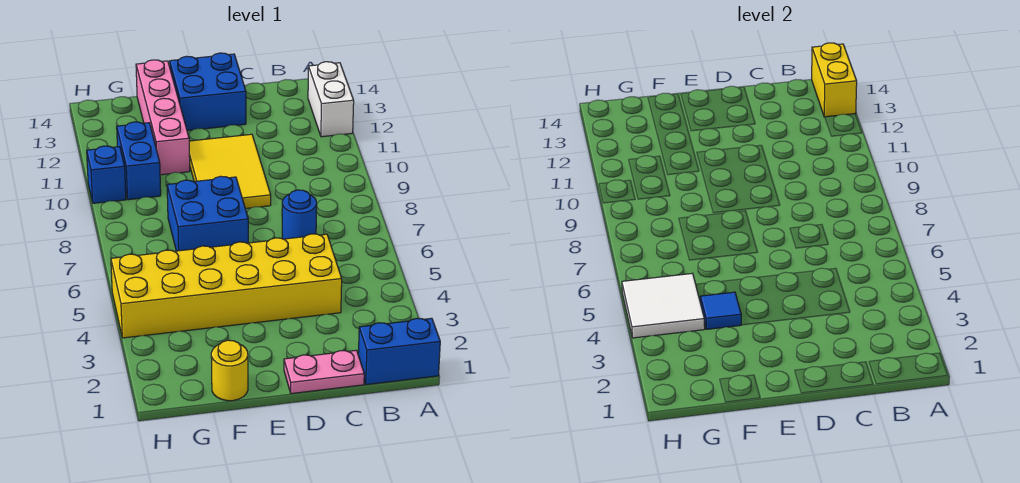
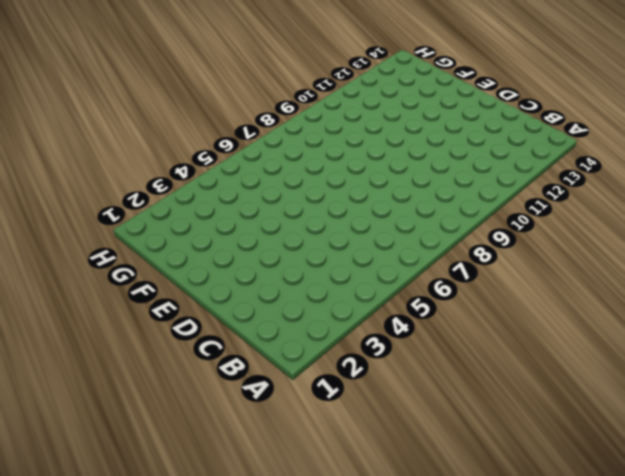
none -> blue 1x2 brick [358,318,440,385]
none -> white 1x2 brick [308,62,354,137]
none -> pink 1x2 plate [284,350,364,394]

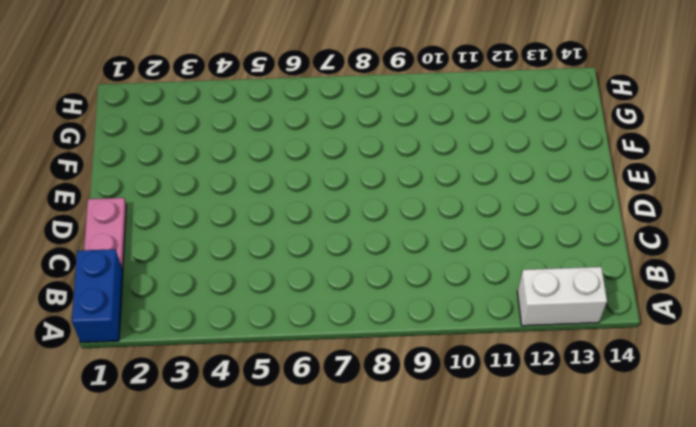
none -> yellow 2x6 brick [111,234,342,338]
none -> blue 1x1 round brick [282,190,317,239]
none -> yellow 2x3 tile [189,134,271,209]

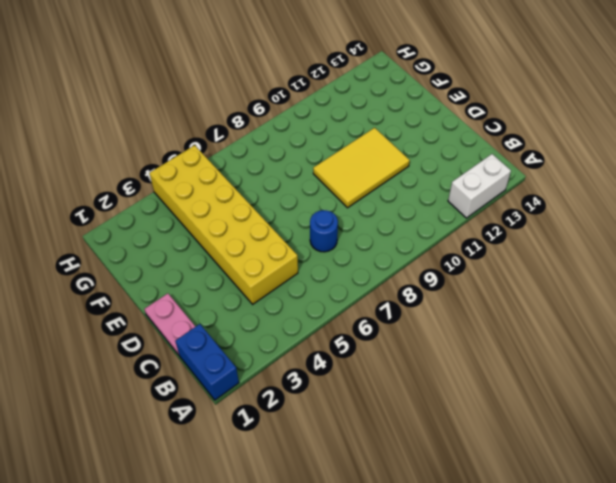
none -> blue 2x2 brick [170,53,246,131]
none -> blue 2x2 brick [167,176,248,251]
none -> yellow 1x1 round brick [211,340,248,401]

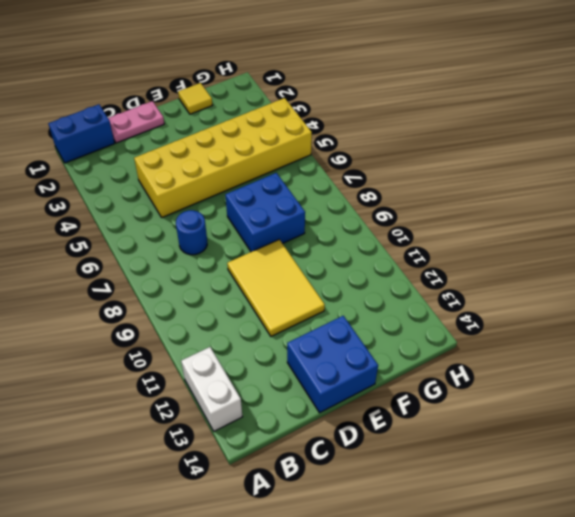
yellow 1x1 tile [178,83,212,114] -> yellow 1x1 round brick [211,340,248,401]
none -> pink 1x4 brick [136,60,190,175]
none -> blue 1x2 brick [117,122,161,200]
none -> blue 1x1 brick [87,146,126,203]

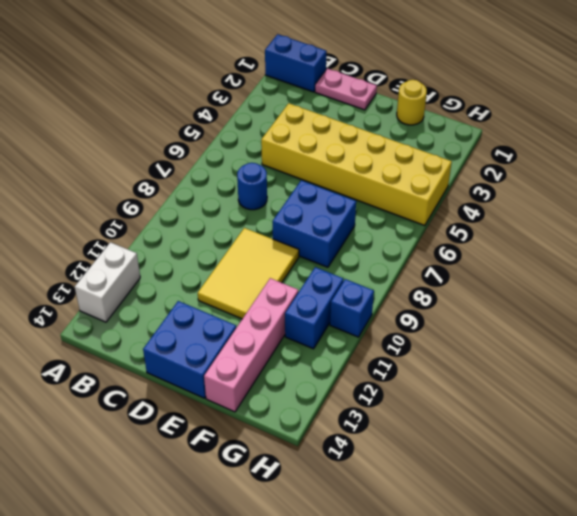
none -> yellow 1x2 brick [812,43,857,117]
none -> blue 1x1 tile [700,292,741,329]
none -> white 2x2 tile [622,273,705,338]

